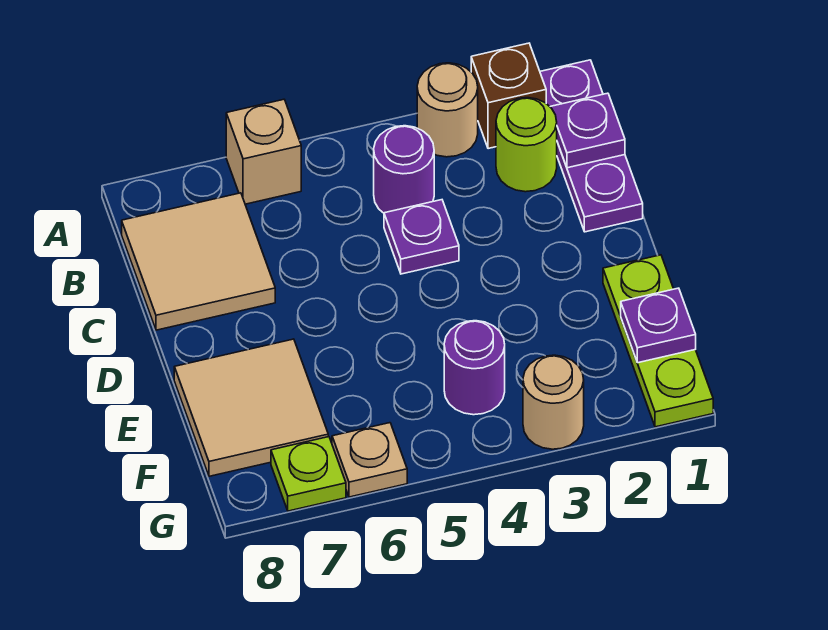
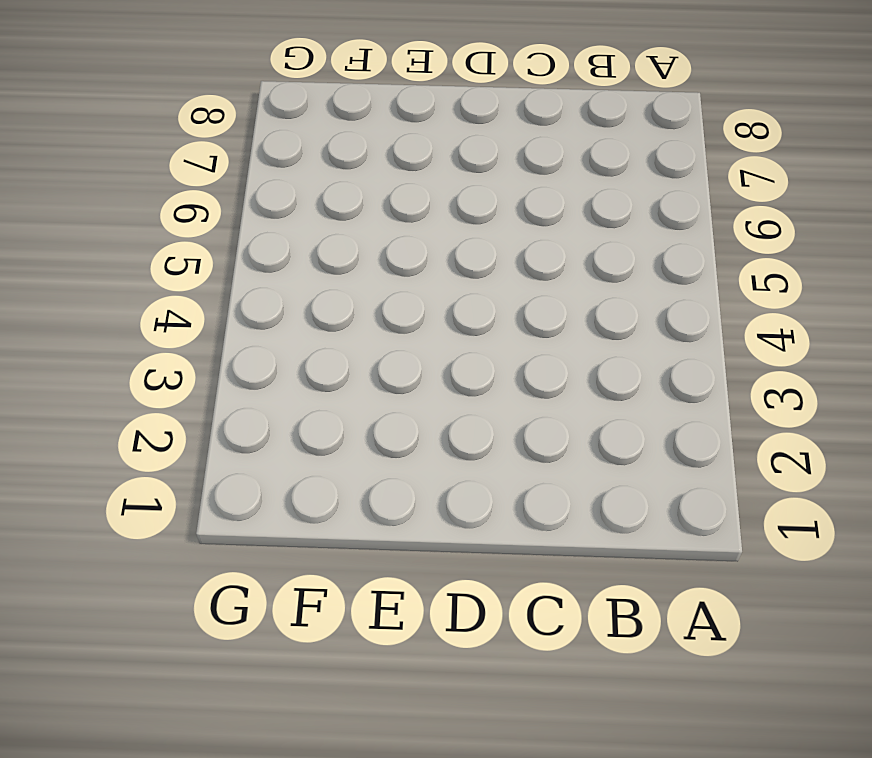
none -> purple 1x3 plate [540,60,643,232]
none -> brown 1x1 brick [471,43,546,149]
none -> tan 1x1 round brick [417,63,478,157]

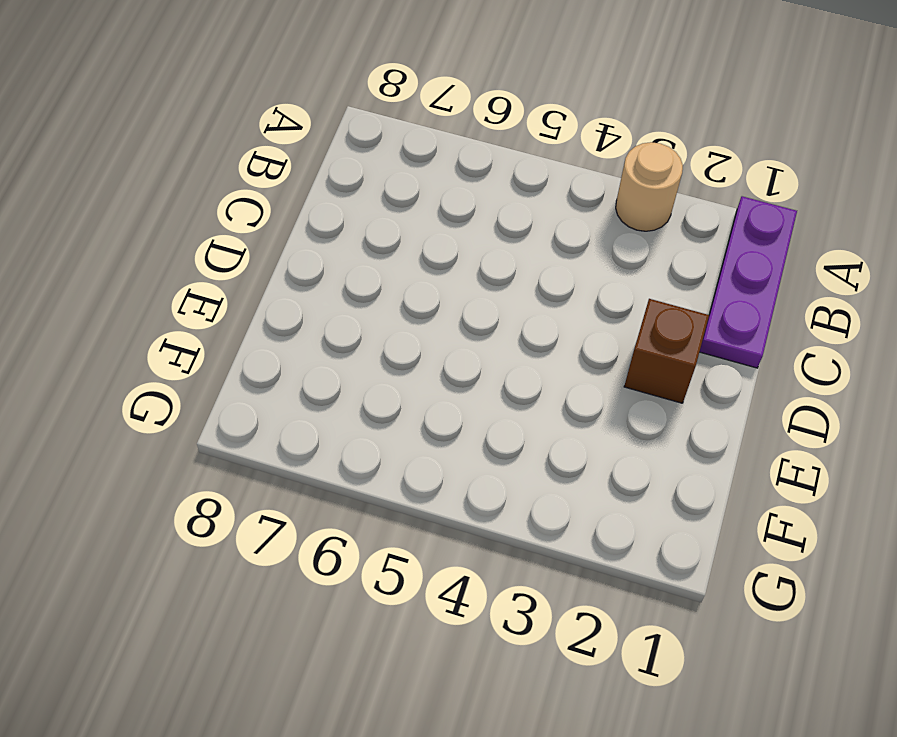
brown 1x1 brick [624,299,709,403] -> brown 1x1 brick moved to [471,43,546,149]
none -> tan 1x1 brick [226,99,301,204]
none -> lime 1x1 round brick [496,98,557,192]
none -> purple 1x1 round brick [374,126,434,213]

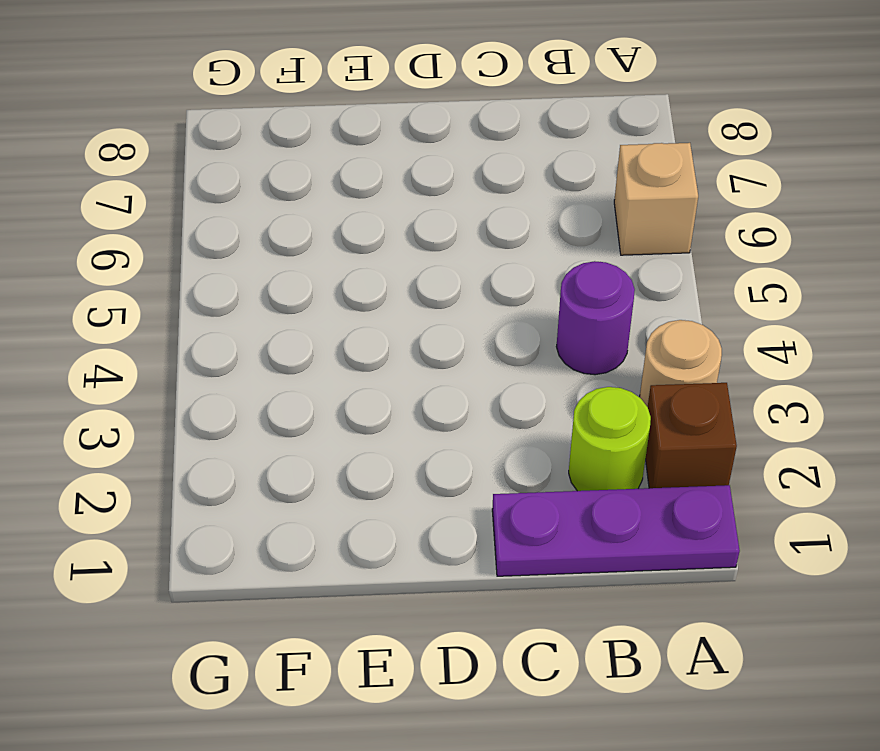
none -> tan 2x2 tile [122,193,275,330]
none -> purple 1x1 plate [384,200,459,274]
none -> lime 1x3 plate [603,255,713,427]

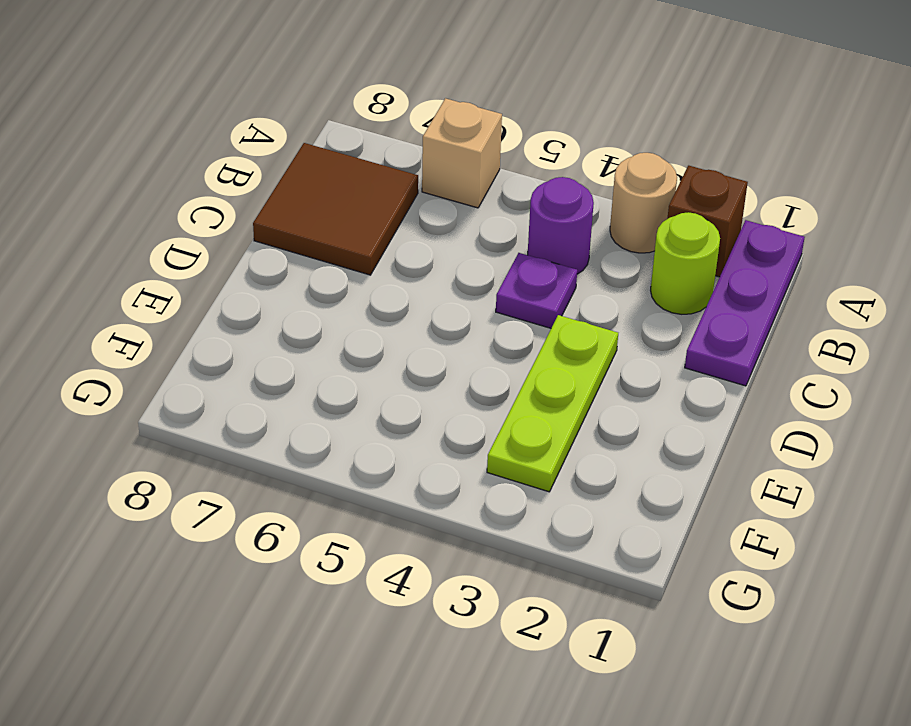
brown 2x2 tile [253,143,418,275] -> tan 2x2 tile [122,193,275,330]
lime 1x3 plate [487,315,618,492] -> lime 1x3 plate moved to [603,255,713,427]
none -> tan 2x2 tile [174,339,328,476]
none -> purple 1x1 round brick [444,321,505,415]
none -> tan 1x1 round brick [523,355,584,449]

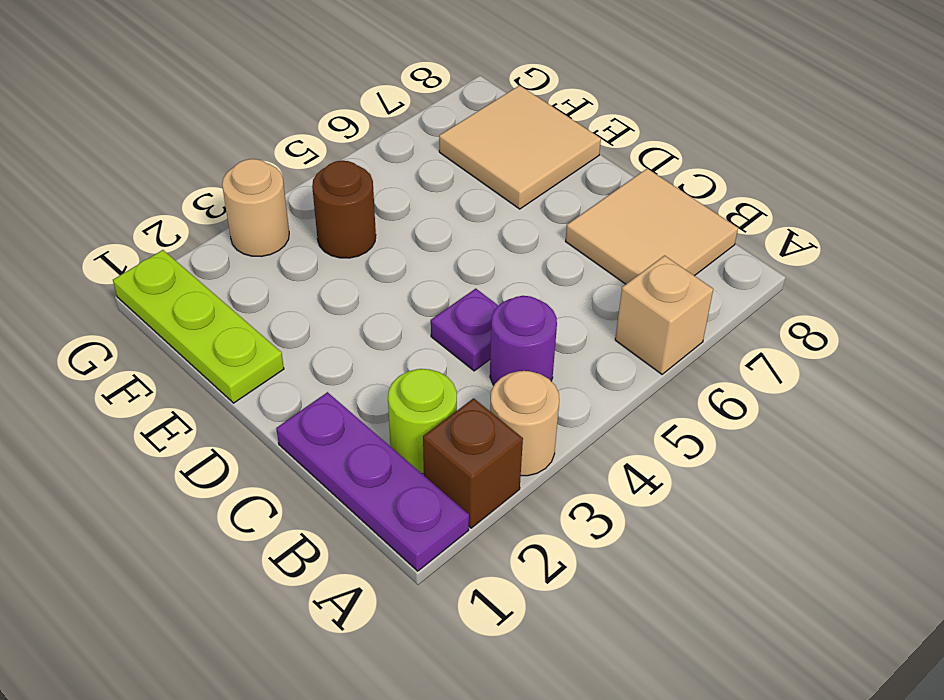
brown 1x1 round brick [312,161,376,258] -> purple 1x1 round brick [444,321,505,415]
none -> tan 1x1 plate [332,423,407,497]
none -> lime 1x1 plate [271,437,346,511]
none -> purple 1x1 plate [550,93,625,168]

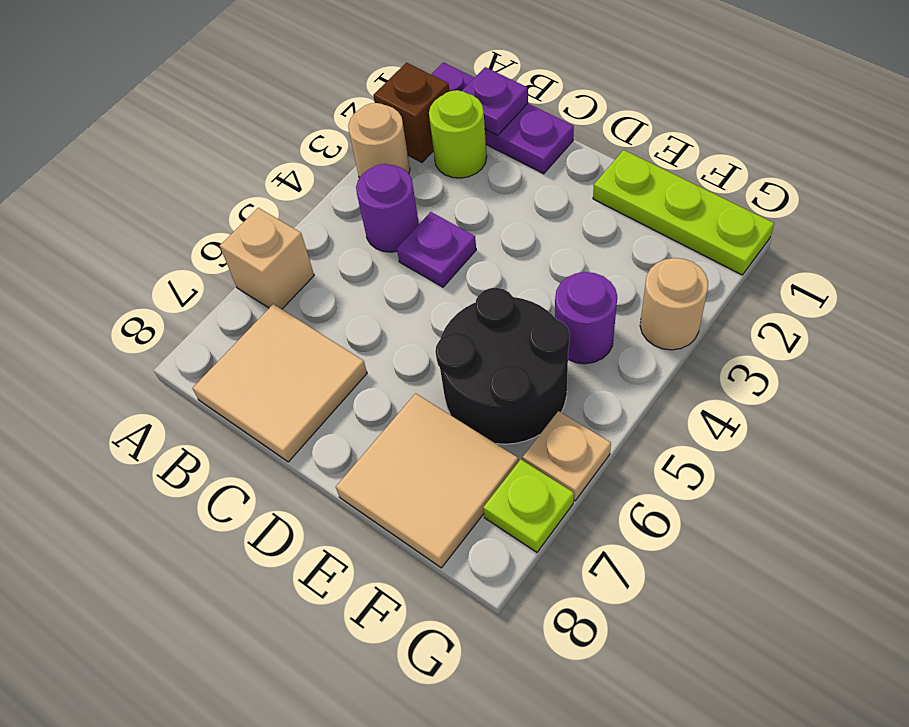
black 2x2 round brick [435,288,570,444] -> none
none -> purple 1x1 plate [621,288,696,363]

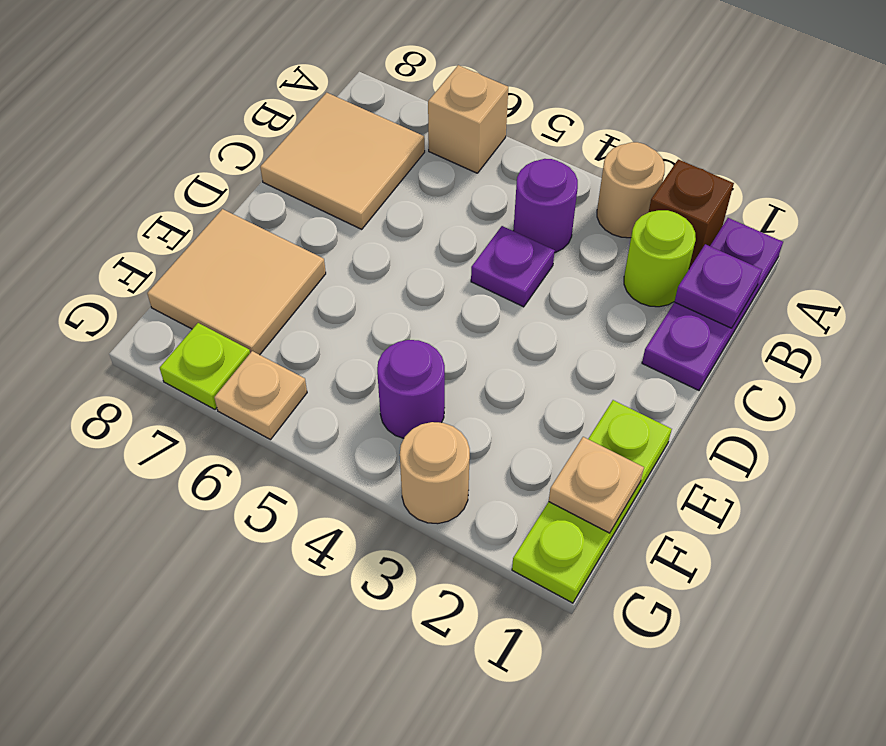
tan 1x1 plate [549,437,644,533] -> purple 1x1 plate [621,288,696,363]

